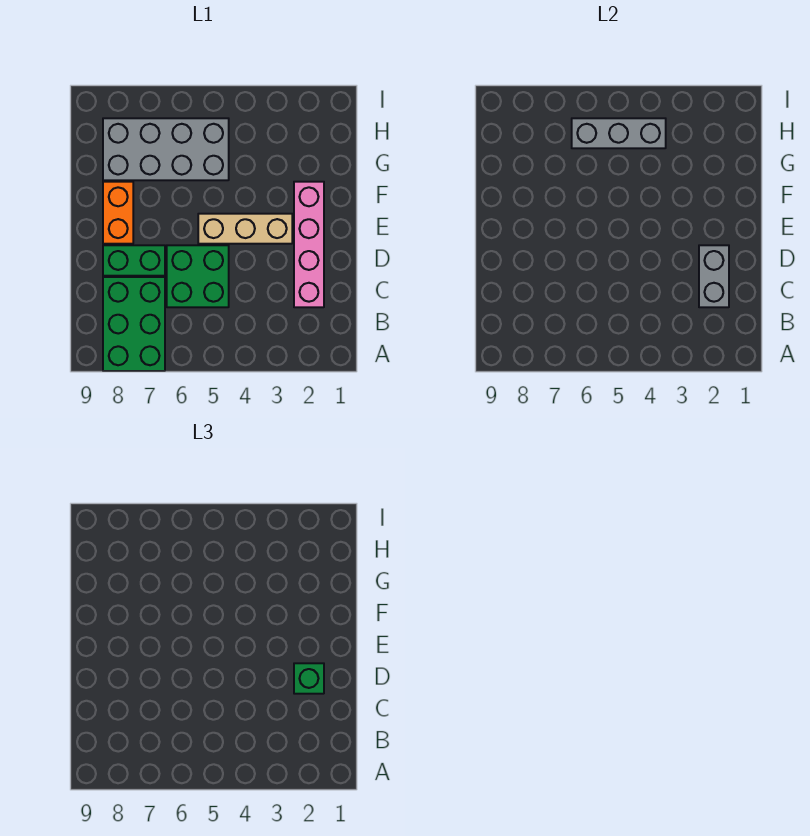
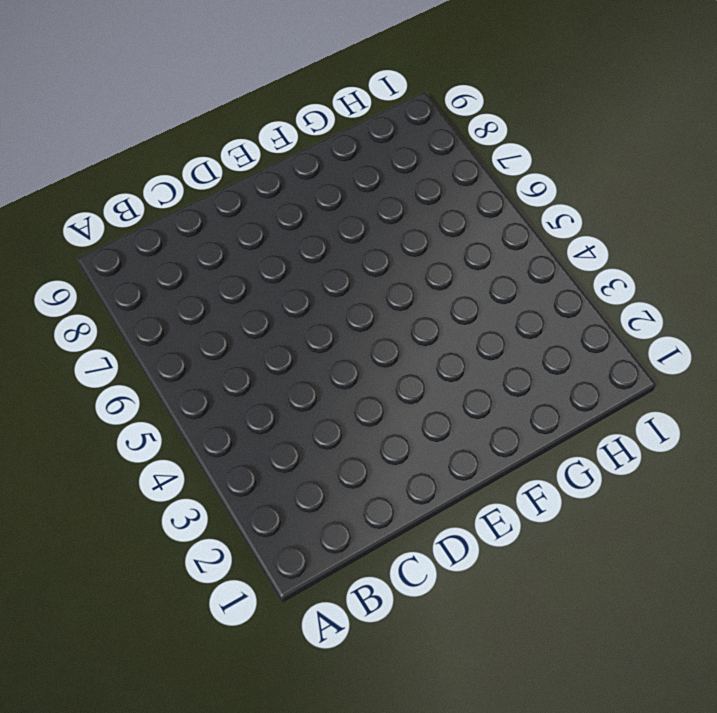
none -> green 2x3 brick [103,277,165,371]
none -> pink 1x4 brick [294,182,324,307]

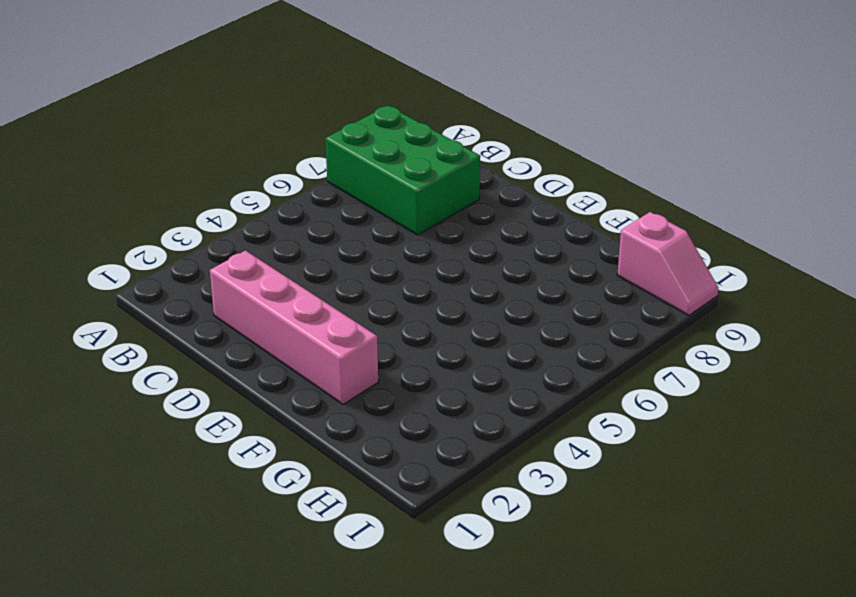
pink 1x2 slope [617,212,718,315] -> none
none -> green 2x2 brick [167,245,229,307]
none -> green 1x2 brick [103,245,165,276]

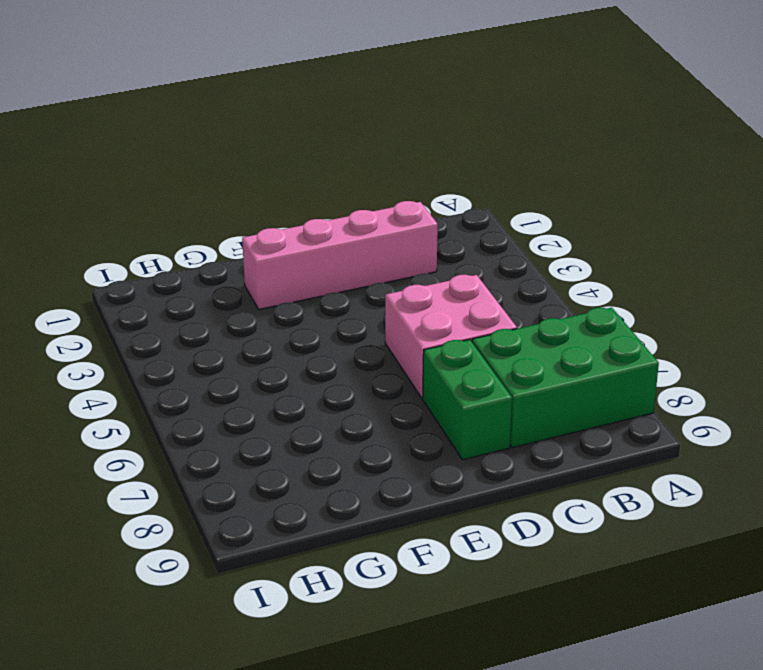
pink 2x2 brick [385,275,517,398] -> green 2x2 brick [167,245,229,307]
none -> tan 1x3 brick [198,214,292,244]
none -> orange 1x2 brick [103,182,133,244]

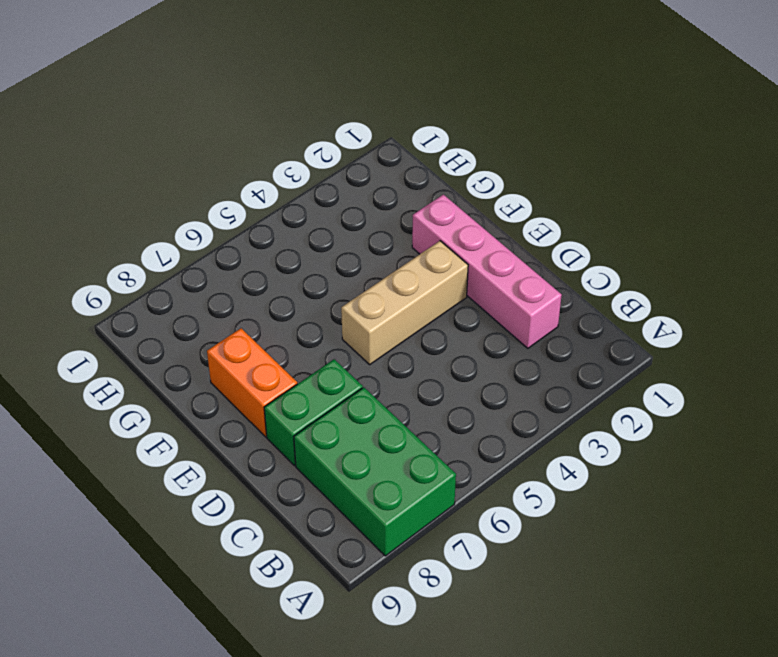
none -> green 2x2 brick [167,245,229,307]
none -> grey 2x4 brick [103,118,229,180]

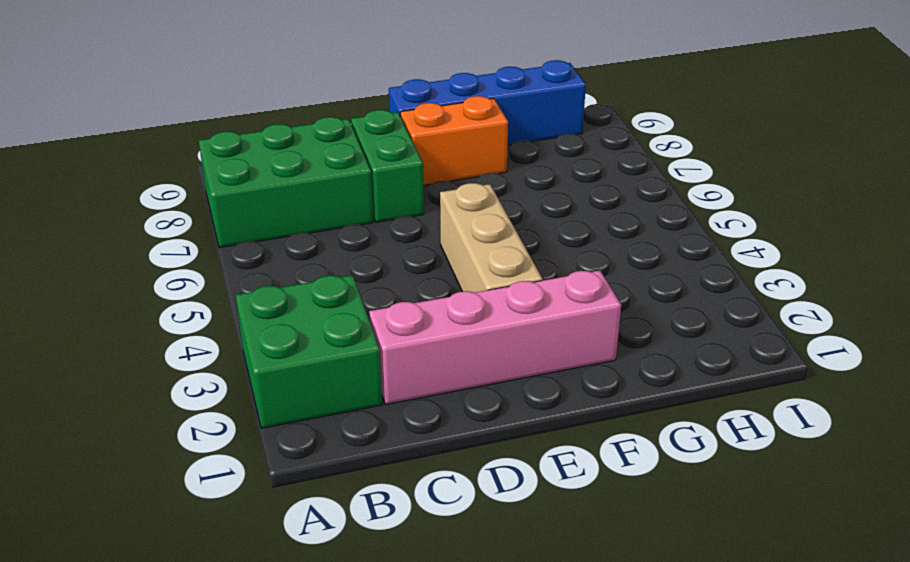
green 2x2 brick [236,275,382,428] -> green 2x2 brick moved to [167,245,229,307]
blue 1x4 brick [389,60,586,145] -> none
none -> grey 2x4 brick [103,118,229,180]
none -> grey 1x2 brick [699,245,729,307]

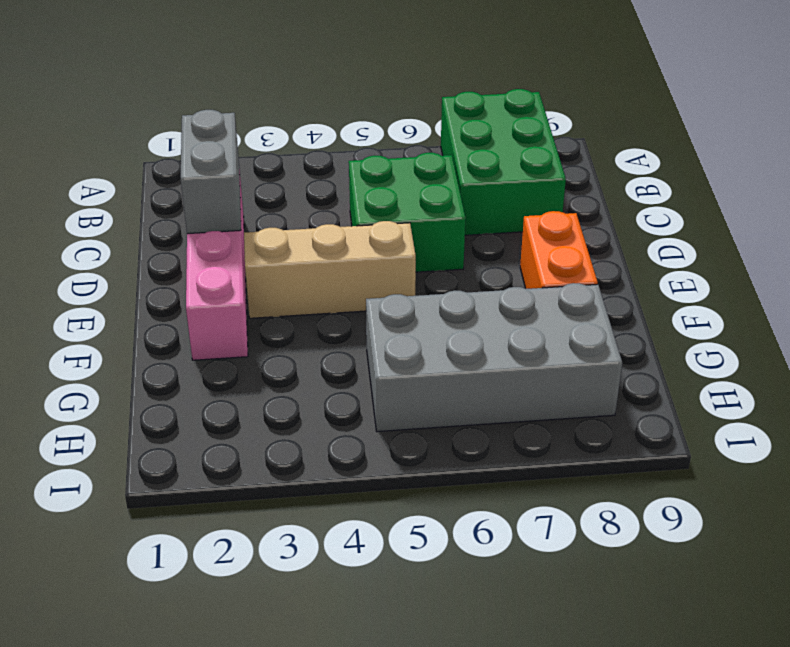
none -> green 1x2 brick [103,245,165,276]
none -> grey 1x3 brick [572,118,666,148]

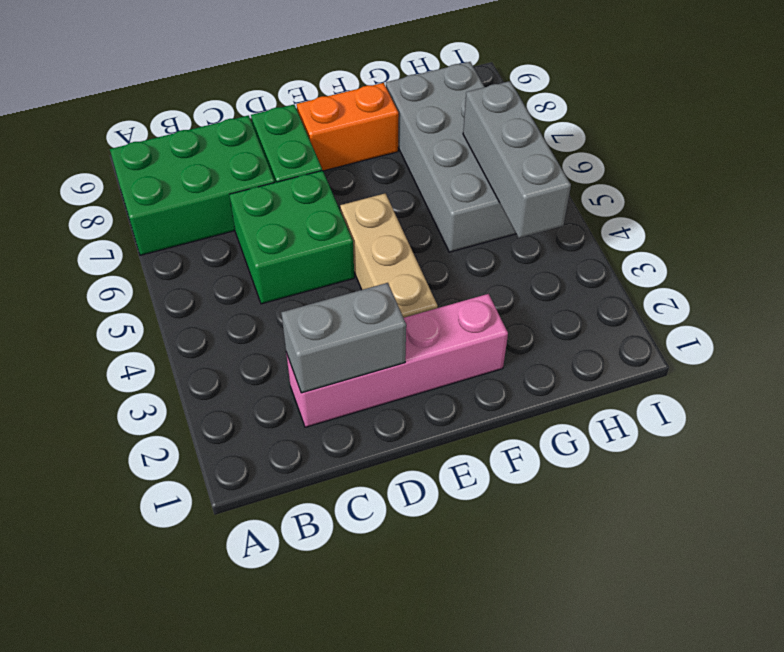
none -> green 1x1 brick [294,663,324,694]

